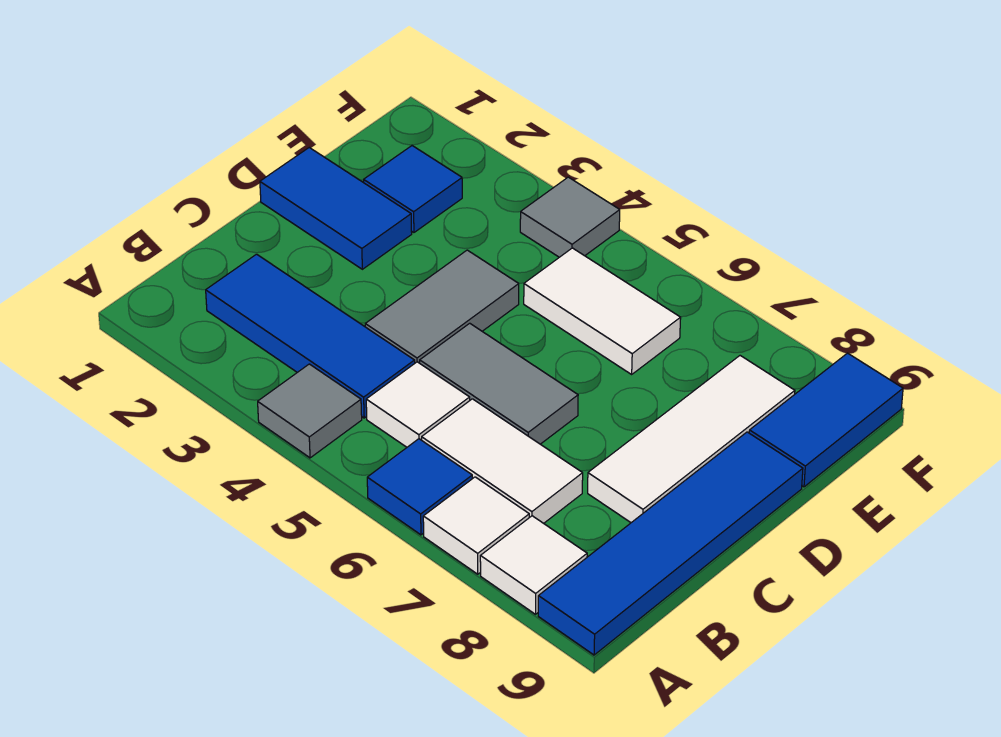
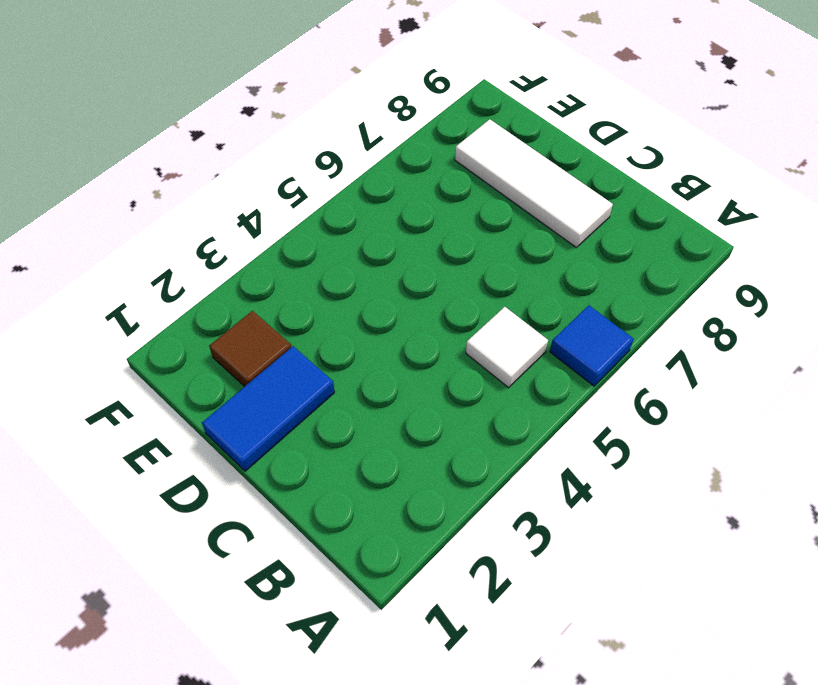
brown 1x1 tile [209,311,291,387] -> blue 1x1 tile [364,146,462,232]
none -> grey 1x1 tile [258,364,362,458]
none -> white 1x1 tile [423,477,529,574]
none -> white 1x1 tile [480,516,587,614]

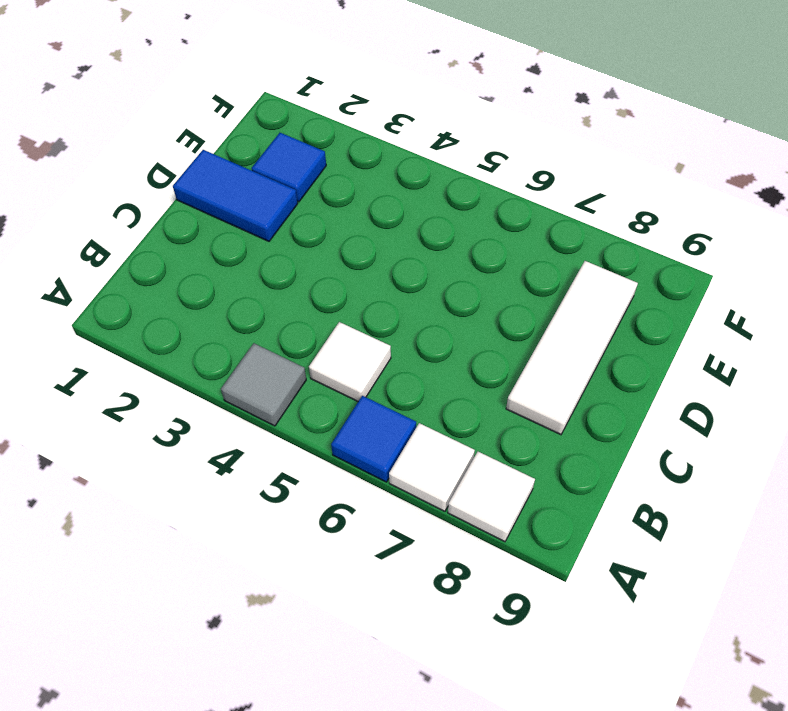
none -> blue 1x4 tile [538,432,803,655]
none -> blue 1x3 tile [206,254,415,418]
none -> white 1x2 tile [422,399,583,523]

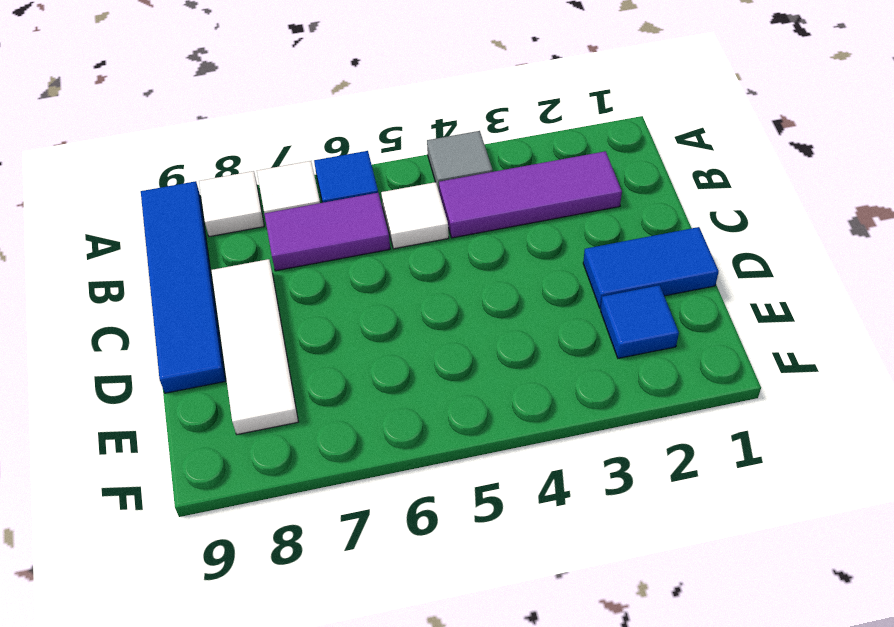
purple 1x3 tile [439,151,622,238] -> blue 1x3 tile [206,254,415,418]
purple 1x2 tile [264,193,390,271] -> white 1x2 tile [422,399,583,523]
none -> grey 1x2 tile [365,250,519,363]
none -> grey 1x2 tile [420,323,578,444]
none -> white 1x2 tile [524,248,681,374]

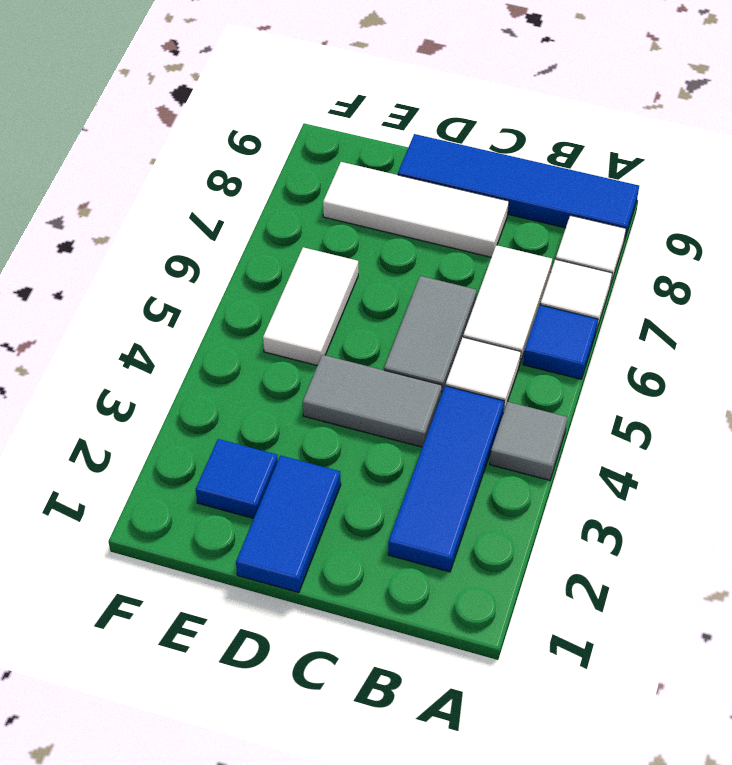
none -> blue 1x2 tile [749,353,903,487]
none -> grey 1x1 tile [520,177,620,257]

